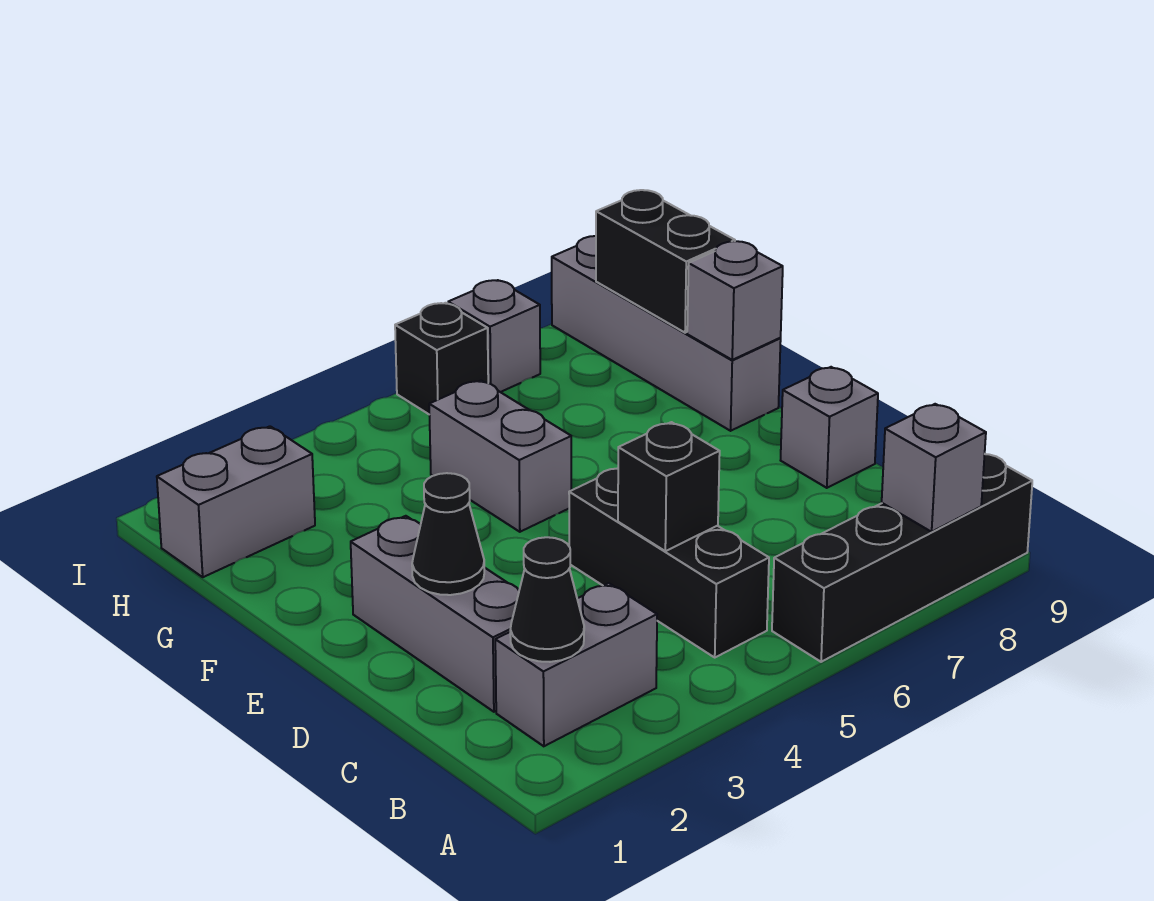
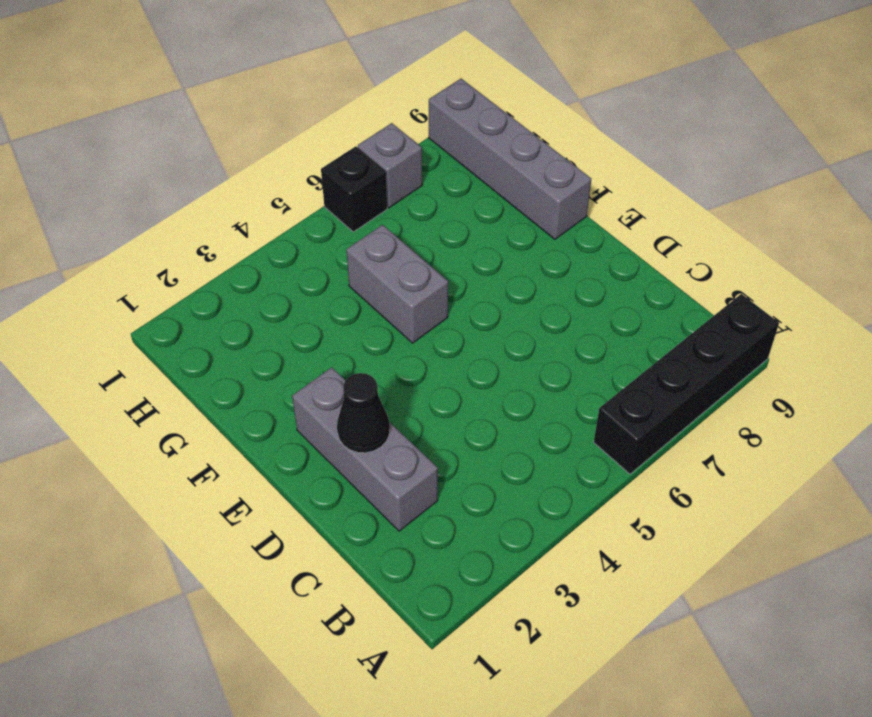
none -> grey 1x2 brick [495,583,657,746]
none -> black 1x3 brick [569,468,769,657]
none -> grey 1x1 brick [781,367,878,488]

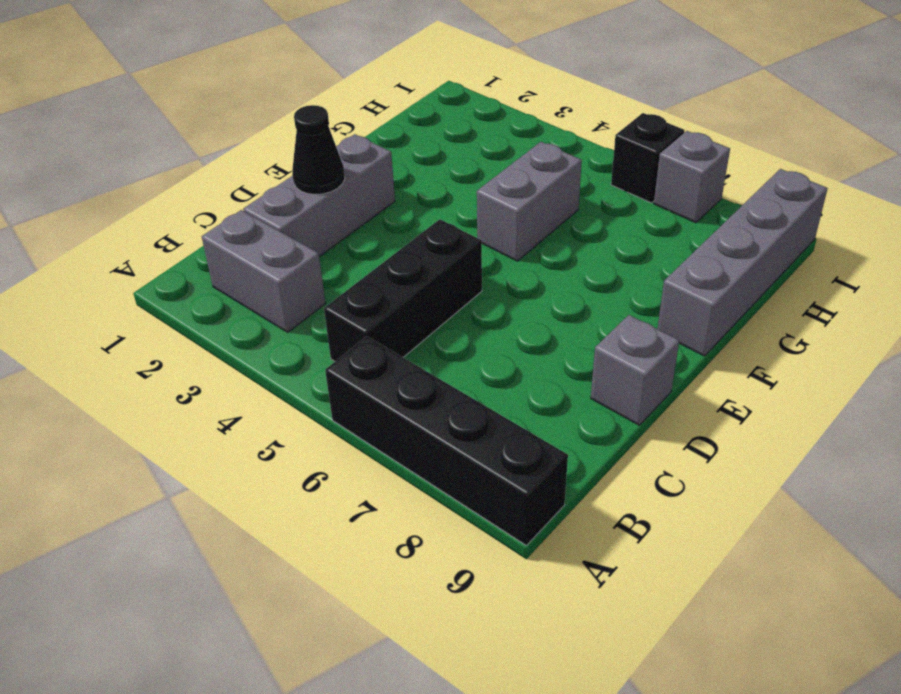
none -> grey 1x2 brick [157,426,315,577]
none -> grey 1x1 brick [882,404,986,532]
none -> black 1x1 cone [510,537,584,662]

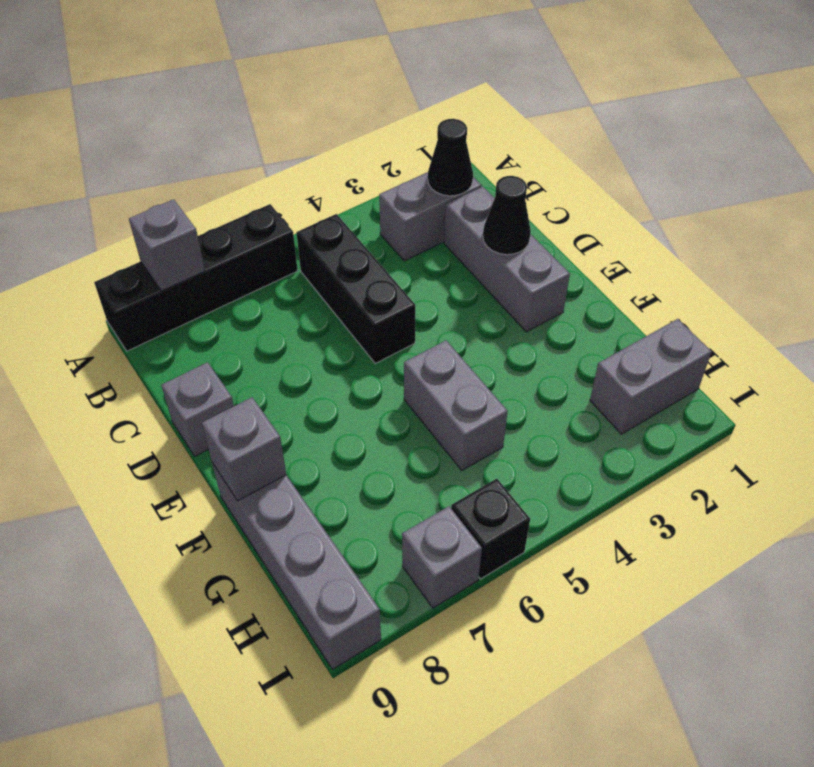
none -> black 1x1 brick [618,422,720,551]
none -> black 1x2 brick [596,190,735,333]

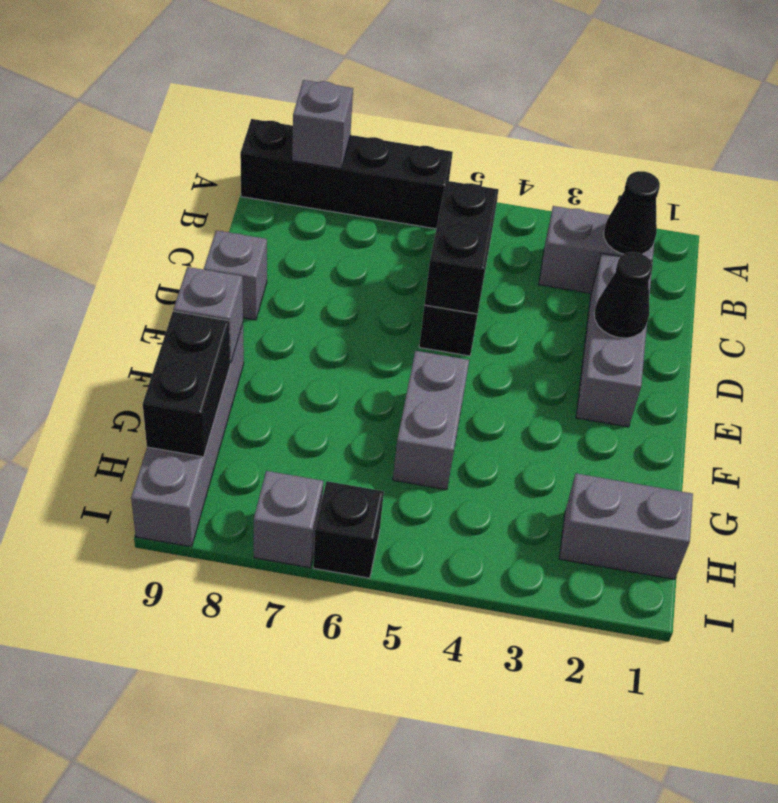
black 1x2 brick [424,181,499,314] -> black 1x1 brick [618,422,720,551]

